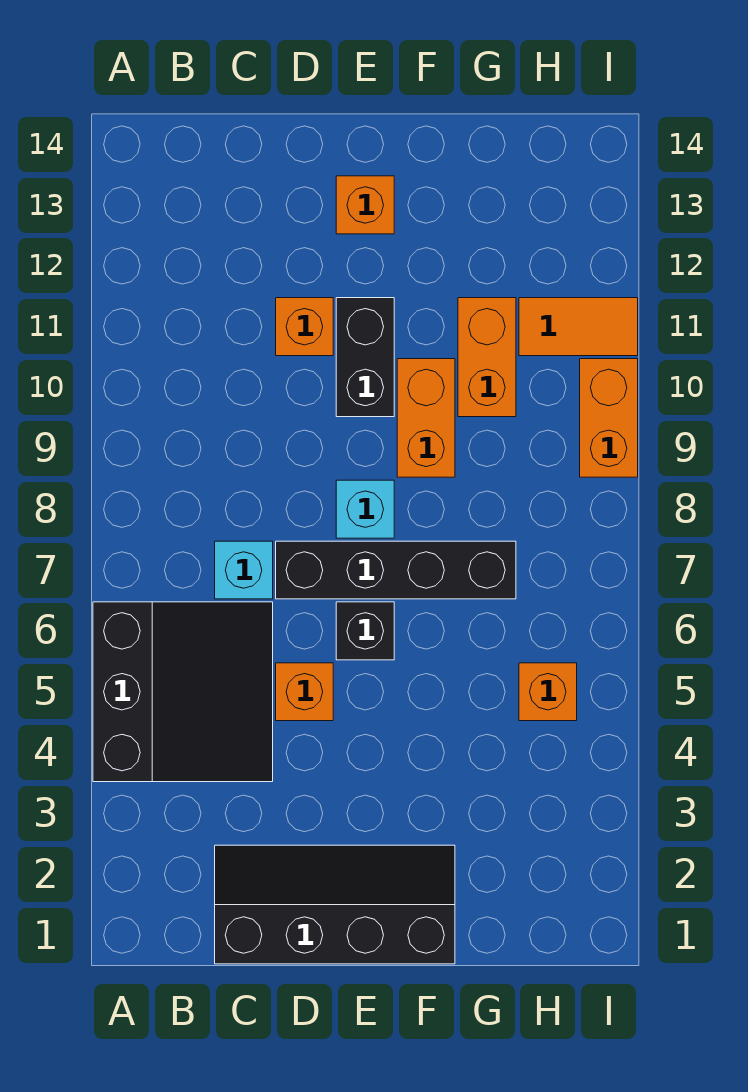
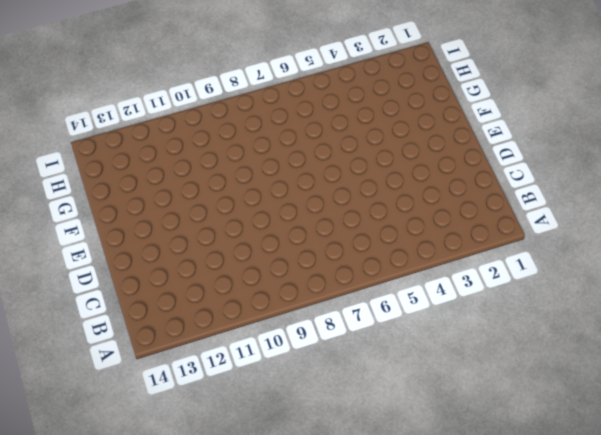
none -> black 3x3 slope [93,602,273,782]
none -> black 2x4 slope [215,845,455,964]
none -> cyan 1x1 brick [215,541,273,599]

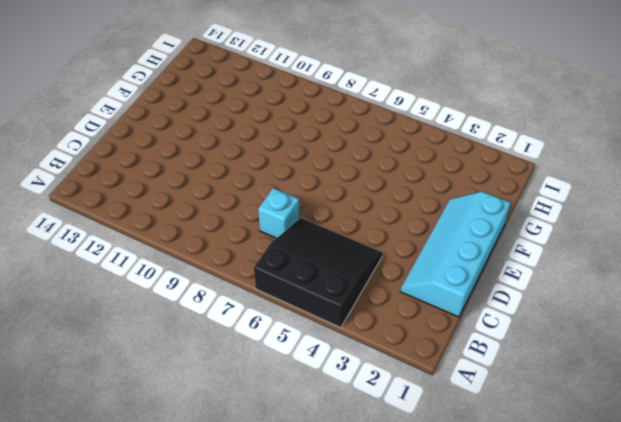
cyan 2x4 slope [400,191,511,317] -> black 2x4 slope [215,845,455,964]
none -> orange 1x1 brick [276,663,333,721]
none -> black 1x4 brick [276,541,516,599]
none -> orange 1x1 brick [276,298,333,356]

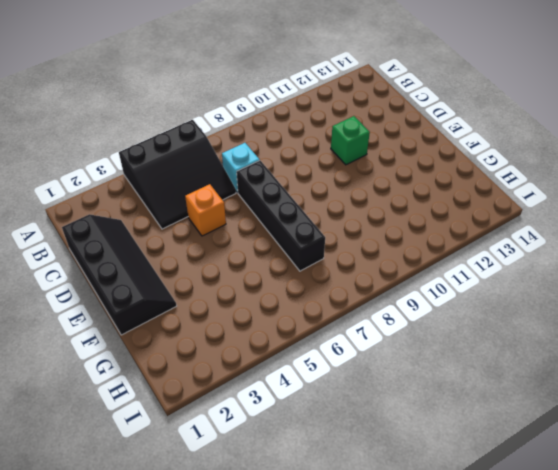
green 1x1 brick [331,116,370,165] -> orange 1x1 brick [276,298,333,356]
none -> black 1x1 brick [336,602,394,660]
none -> cyan 1x1 brick [336,480,394,538]
none -> black 1x2 brick [336,298,394,417]

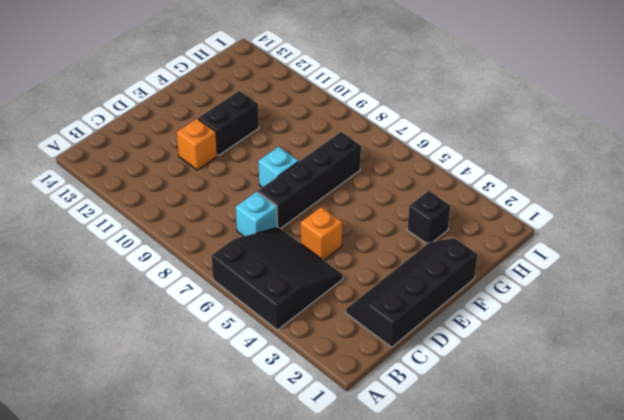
black 1x2 brick [198,91,259,156] -> black 1x2 brick turned to [336,298,394,417]
black 1x1 brick [407,191,450,244] -> black 1x1 brick moved to [336,602,394,660]
none -> orange 1x1 brick [336,176,394,234]
none -> orange 1x2 brick [397,359,455,477]
none -> orange 1x2 brick [458,298,516,417]

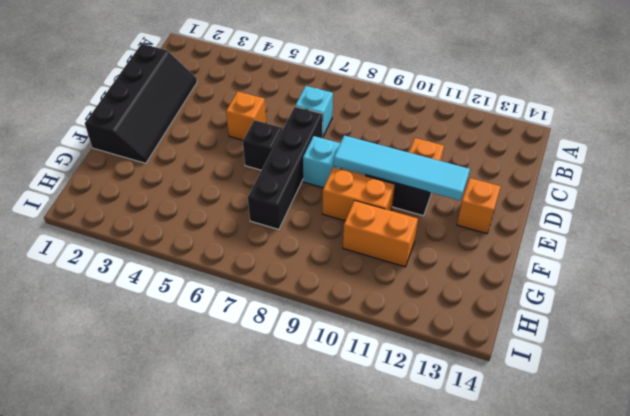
cyan 1x4 tile [334,135,470,200] -> none
none -> black 3x3 slope [93,602,273,782]
none -> orange 1x1 brick [519,663,577,721]
none -> orange 1x2 tile [519,298,638,356]

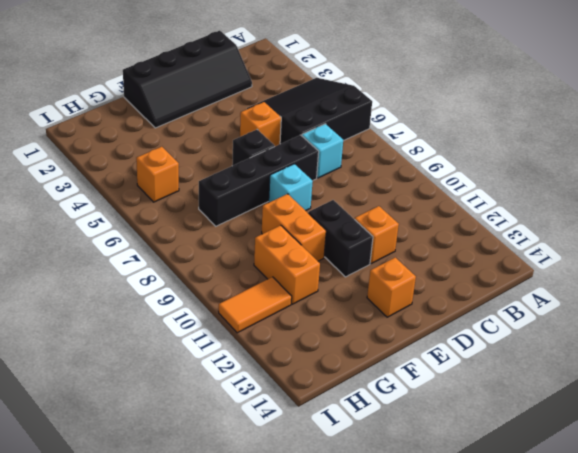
black 3x3 slope [247,78,372,144] -> black 3x3 slope turned to [93,602,273,782]
none -> orange 1x2 brick [580,359,638,477]

